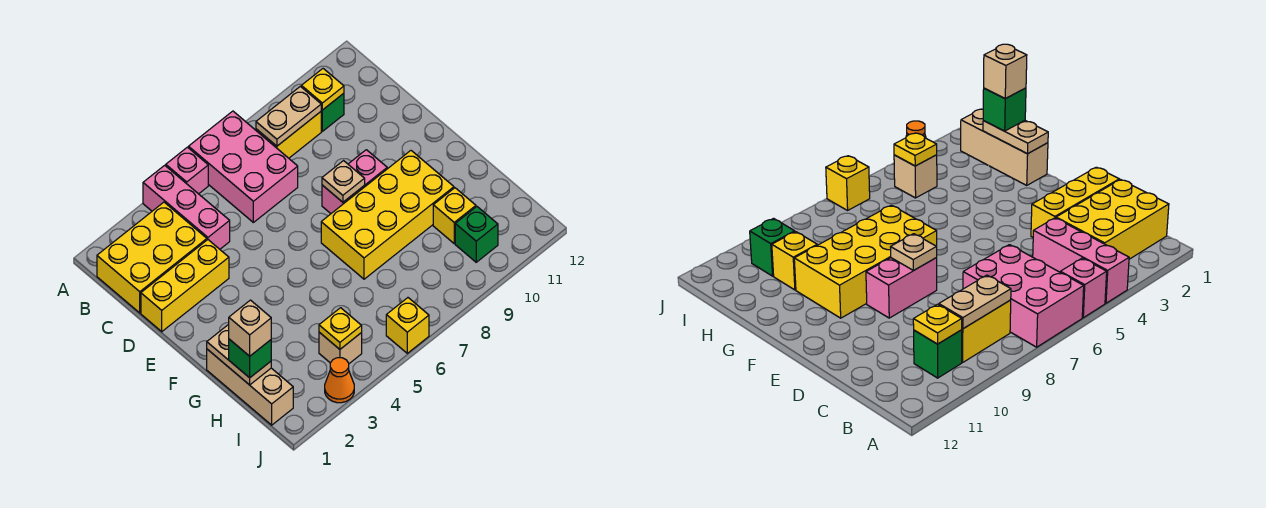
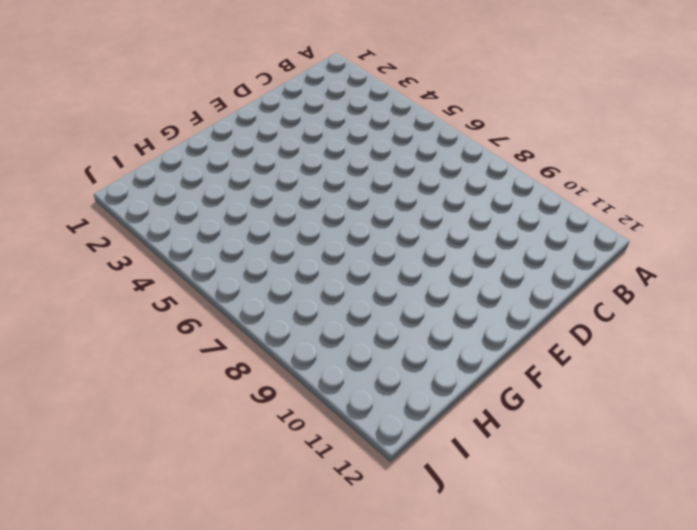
none -> pink 1x3 brick [143,165,230,249]
none -> pink 1x1 brick [166,147,208,194]
none -> pink 2x3 brick [189,111,298,222]

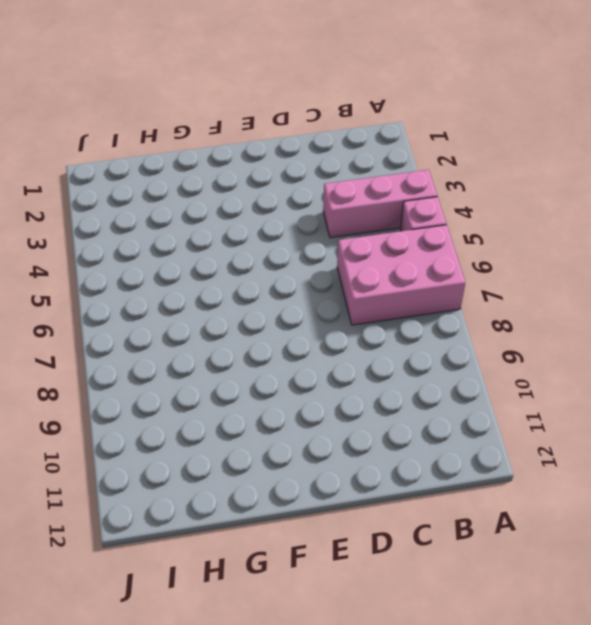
none -> yellow 2x3 brick [97,202,207,313]
none -> yellow 1x2 brick [256,112,321,158]
none -> green 1x1 brick [321,93,344,131]

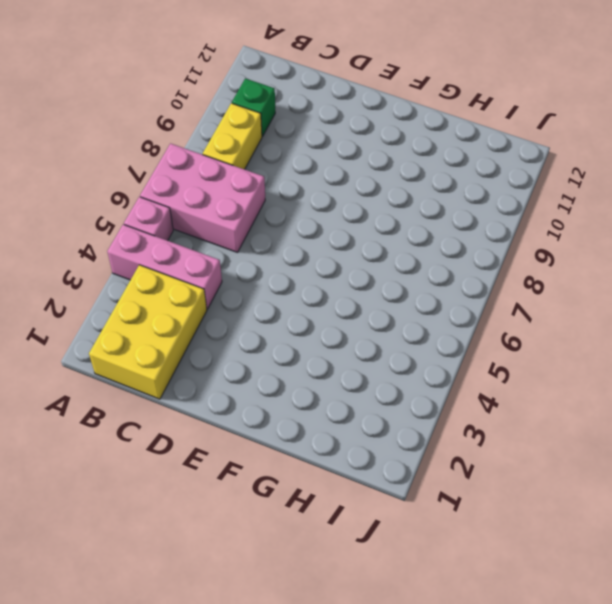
none -> yellow 1x3 brick [141,240,229,332]
none -> pink 1x2 brick [322,150,387,213]
none -> yellow 2x4 brick [321,151,454,279]

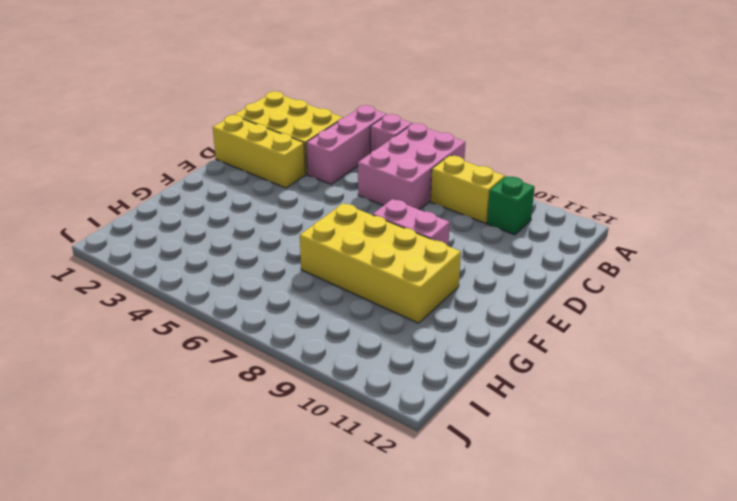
none -> tan 1x3 brick [207,349,293,425]
none -> yellow 1x1 brick [433,188,476,243]
none -> tan 1x1 brick [319,332,362,363]

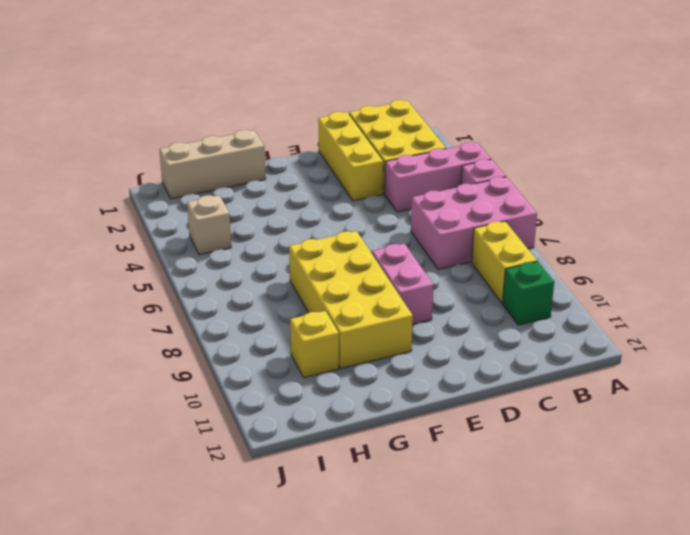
none -> green 1x1 brick [455,207,498,262]
none -> orange 1x1 cone [325,358,354,403]
none -> yellow 1x1 brick [386,298,429,353]

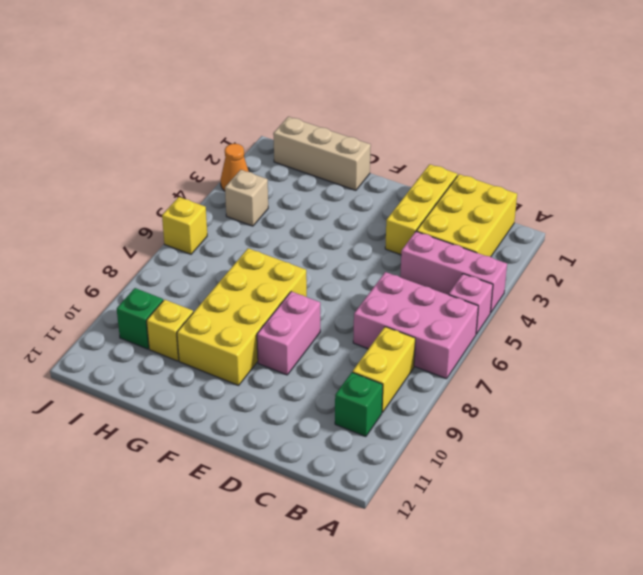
none -> tan 1x2 plate [256,86,321,146]
none -> yellow 1x1 plate [301,69,344,110]
none -> tan 1x1 plate [322,161,365,202]

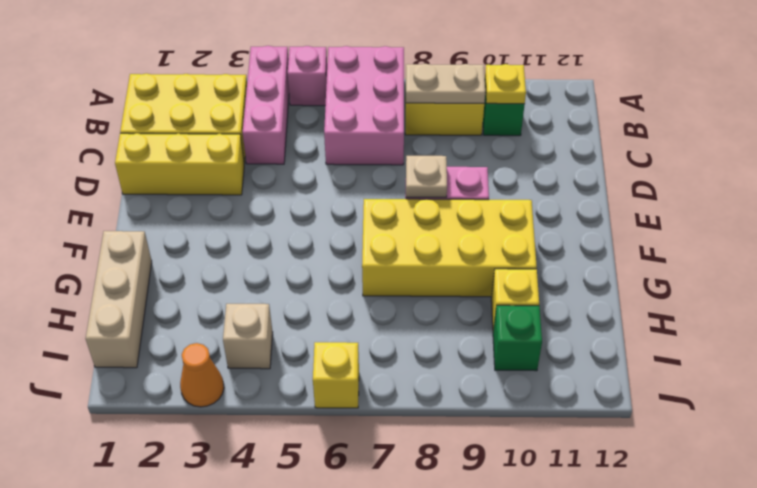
none -> tan 1x2 plate [207,324,271,385]
none -> yellow 1x1 plate [319,308,362,349]
none -> green 1x1 brick [229,339,271,378]

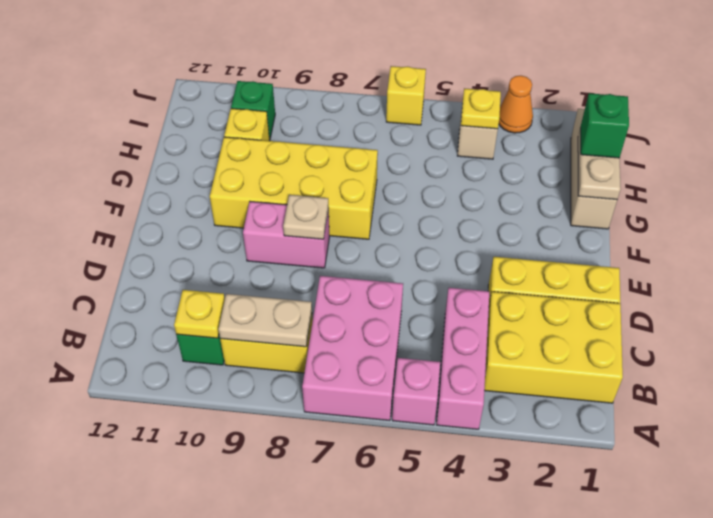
none -> tan 1x1 brick [229,300,271,356]

